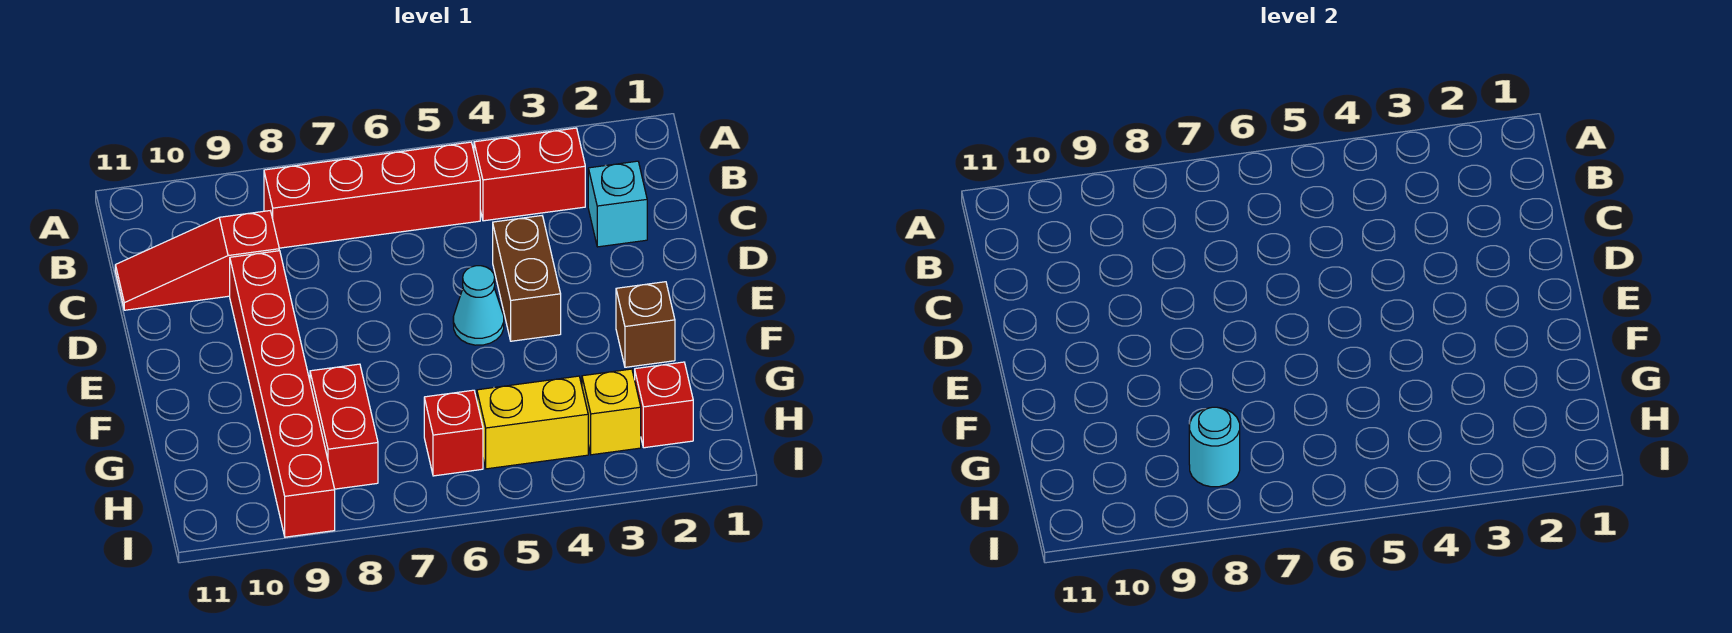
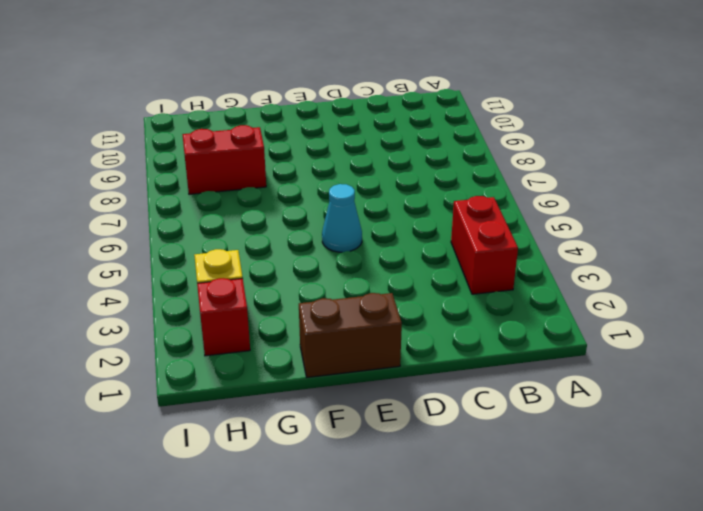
brown 1x2 brick [299,293,402,377] -> brown 1x2 brick moved to [493,216,561,341]
none -> red 1x4 brick [264,142,480,248]
none -> cyan 1x1 brick [588,161,647,247]
none -> red 1x3 slope [115,211,279,310]

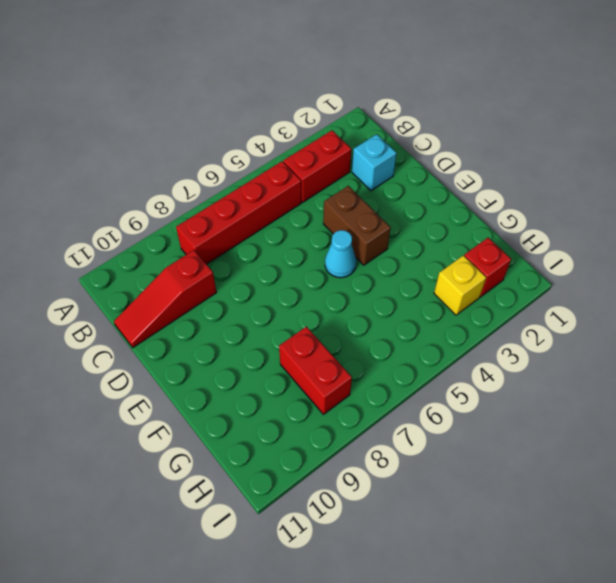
none -> red 1x6 brick [230,251,335,537]
none -> brown 1x1 brick [616,282,675,367]
none -> yellow 1x2 brick [477,376,588,469]

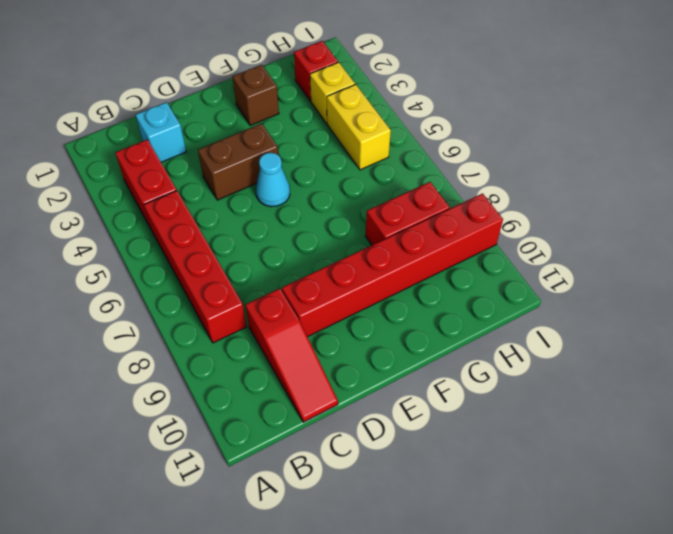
none -> red 1x1 brick [424,390,483,476]
none -> cyan 1x1 round brick [1189,407,1240,487]

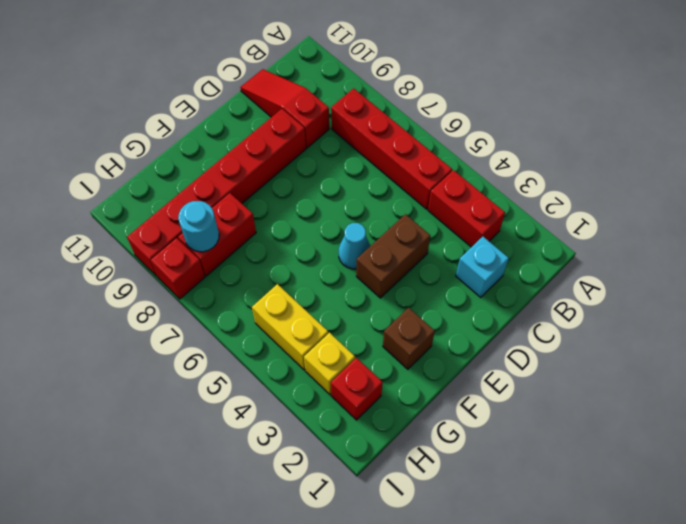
red 1x1 brick [151,238,205,299] -> red 1x1 brick moved to [424,390,483,476]

